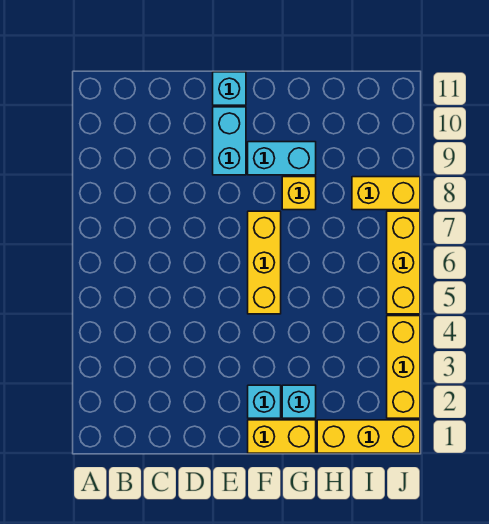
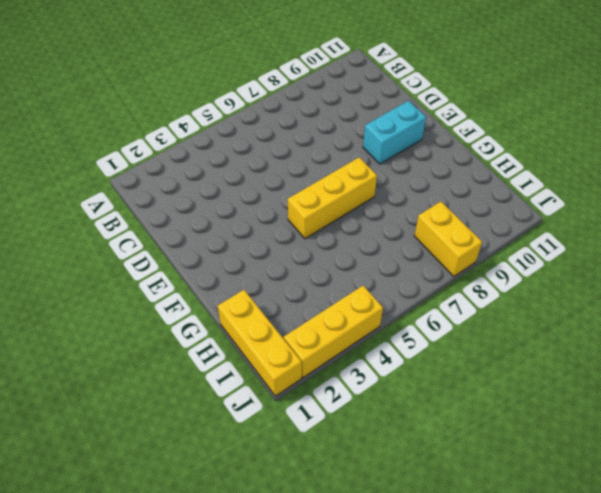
none -> cyan 1x1 brick [213,72,246,105]
none -> yellow 1x2 brick [248,420,316,453]
none -> cyan 1x1 brick [248,385,281,418]

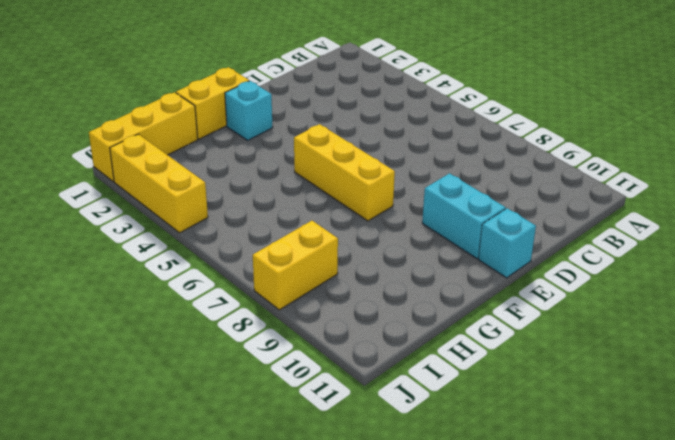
none -> cyan 1x2 brick [248,142,316,175]
none -> cyan 1x1 brick [282,385,316,418]
none -> yellow 1x1 brick [282,177,316,210]

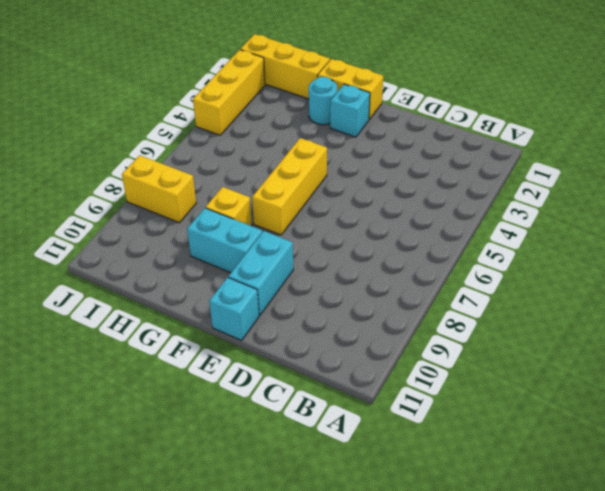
cyan 1x1 round brick [309,77,337,125] -> cyan 1x1 brick [282,385,316,418]
none -> yellow 1x3 brick [387,211,420,314]

